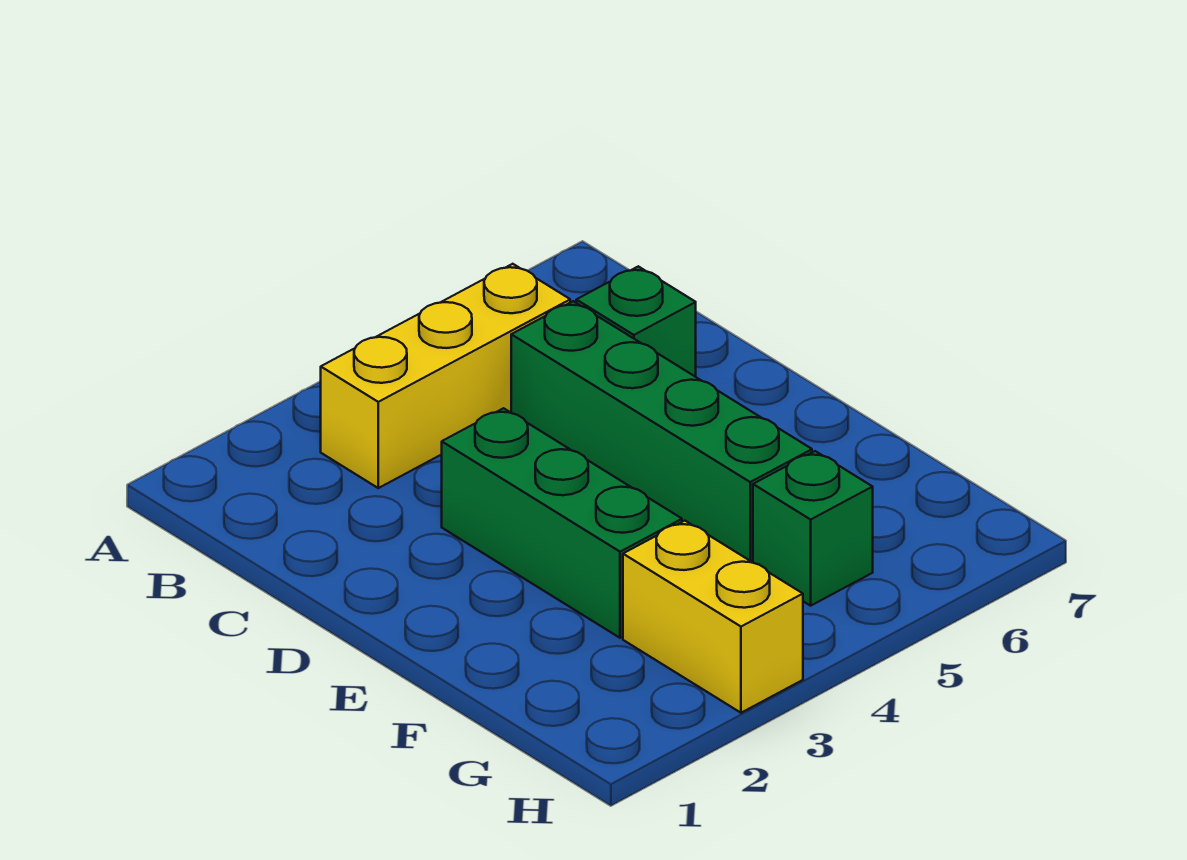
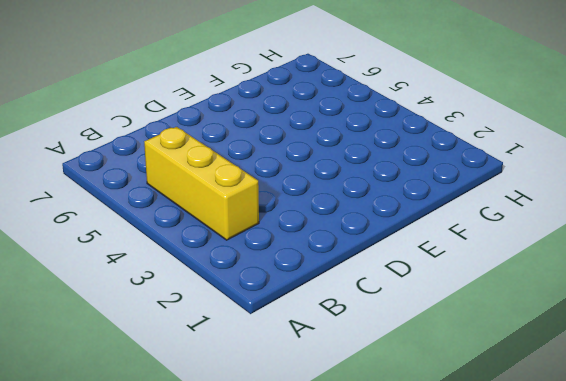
none -> green 1x4 brick [511,301,812,562]
none -> green 1x1 brick [576,266,696,377]

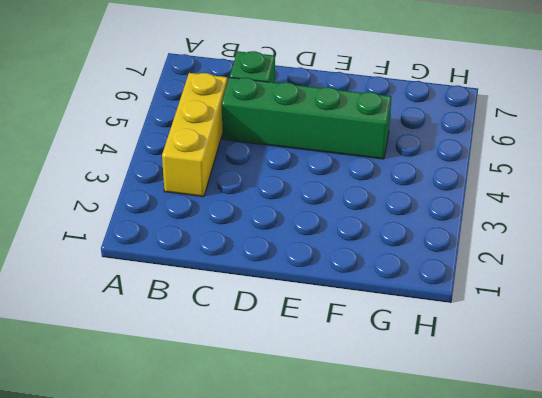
none -> green 1x3 brick [442,408,682,638]
none -> yellow 1x2 brick [623,521,803,713]

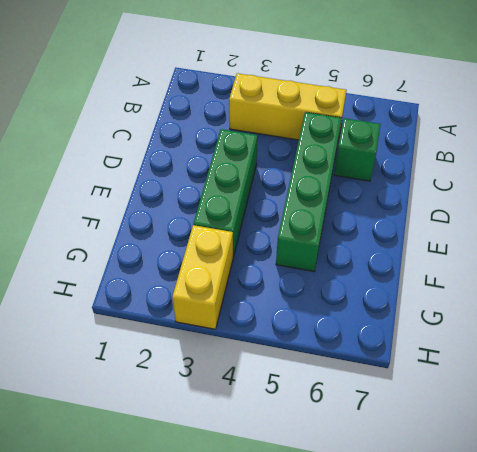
none -> green 1x1 brick [753,451,873,606]

